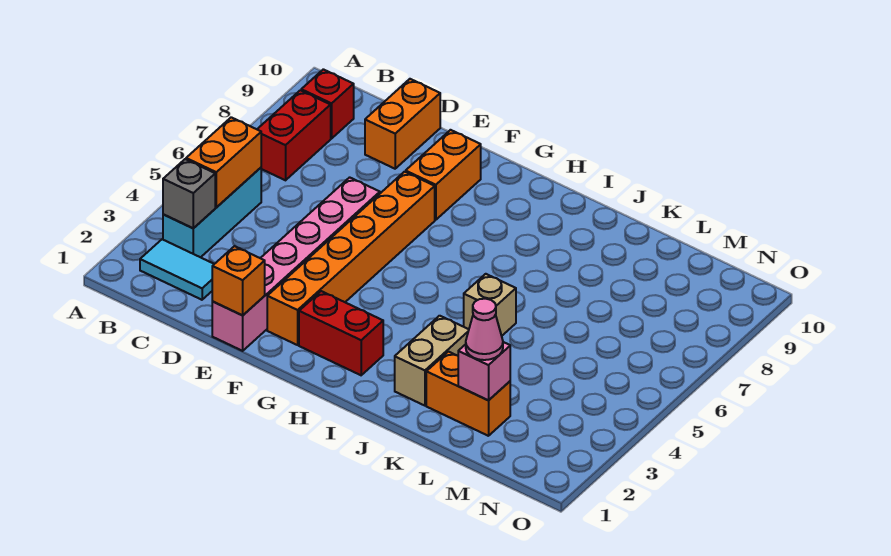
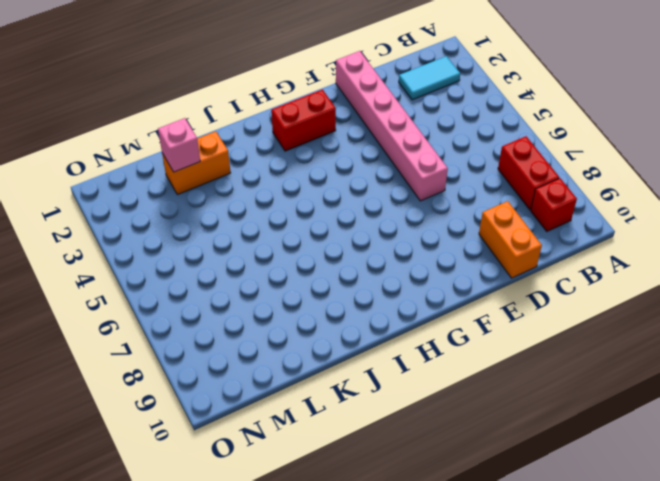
none -> cyan 1x3 brick [163,168,261,257]
none -> orange 1x6 brick [267,172,435,345]
none -> orange 1x2 brick [406,130,481,220]

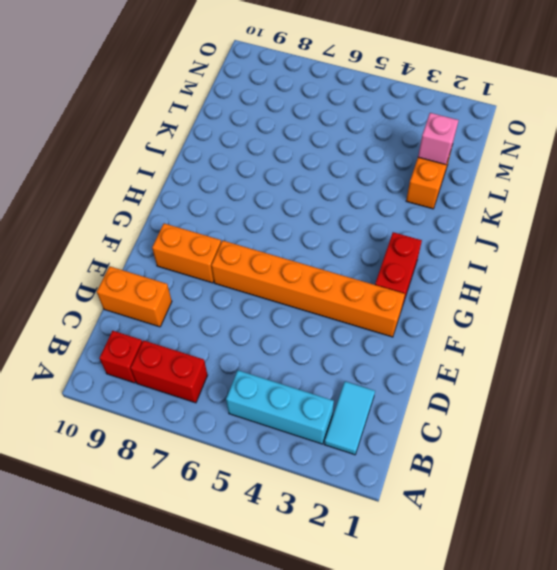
none -> pink 1x6 brick [212,177,380,351]
none -> tan 1x2 brick [395,316,469,406]
none -> tan 1x1 brick [464,274,516,336]

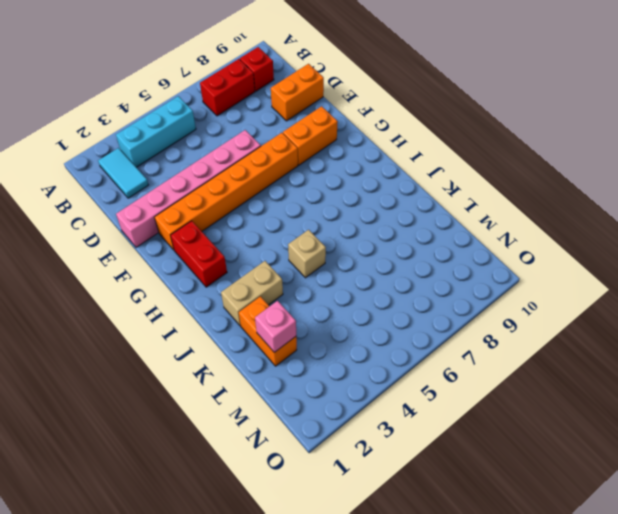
none -> grey 1x1 brick [163,159,215,228]
none -> orange 1x2 brick [186,117,261,207]
none -> orange 1x1 brick [212,246,265,315]

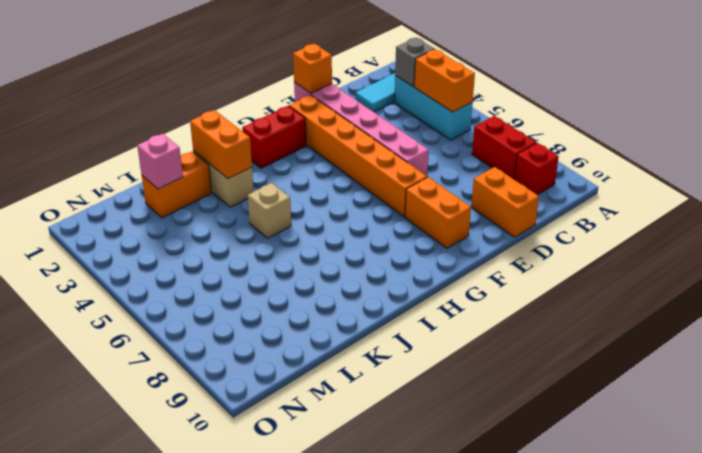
orange 1x2 brick [190,110,252,179] -> none
none -> pink 1x1 cone [466,299,503,360]

